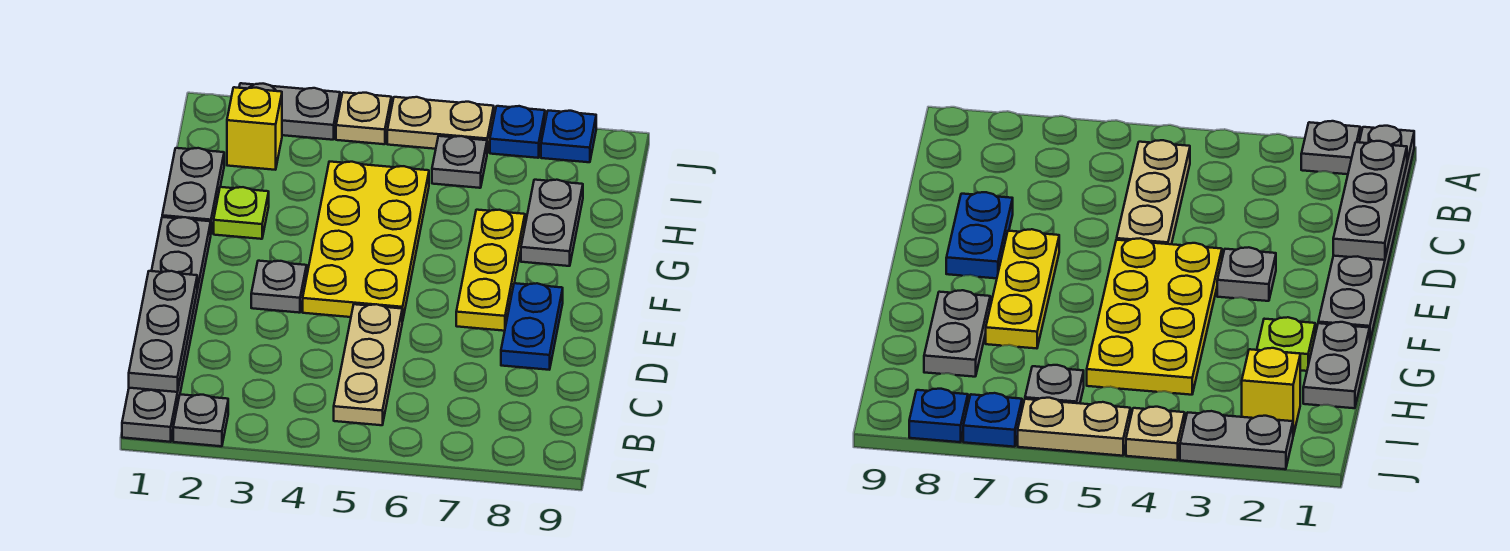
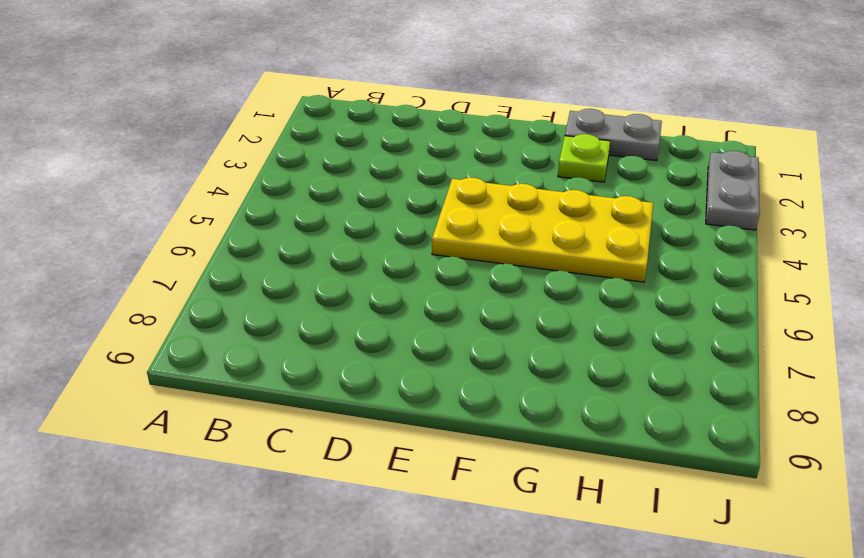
none -> grey 1x6 plate [122,217,211,442]
none -> grey 1x1 plate [173,394,228,446]
none -> tan 1x3 plate [334,304,402,425]

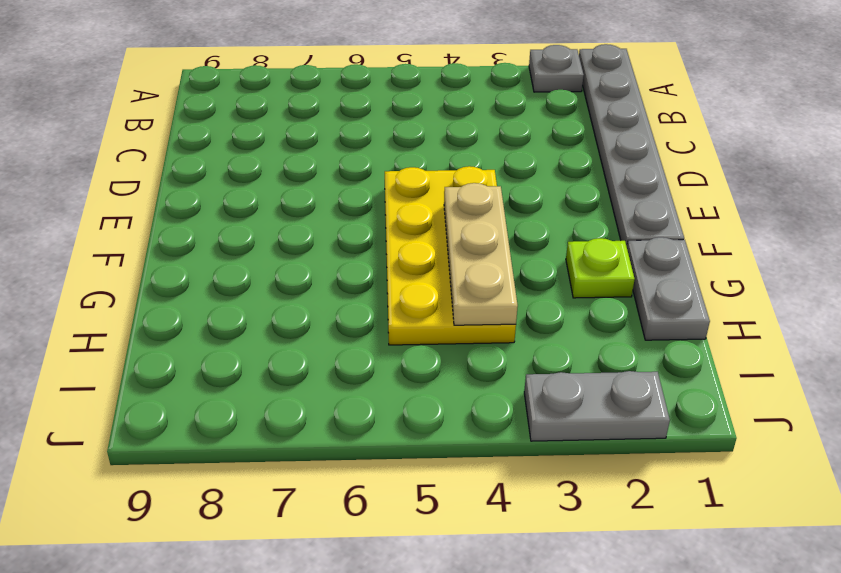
tan 1x3 plate [444,183,518,325] -> tan 1x3 plate moved to [334,304,402,425]
none -> blue 1x2 plate [501,283,563,370]
none -> grey 1x1 plate [251,261,307,313]
none -> yellow 1x3 plate [456,210,525,331]

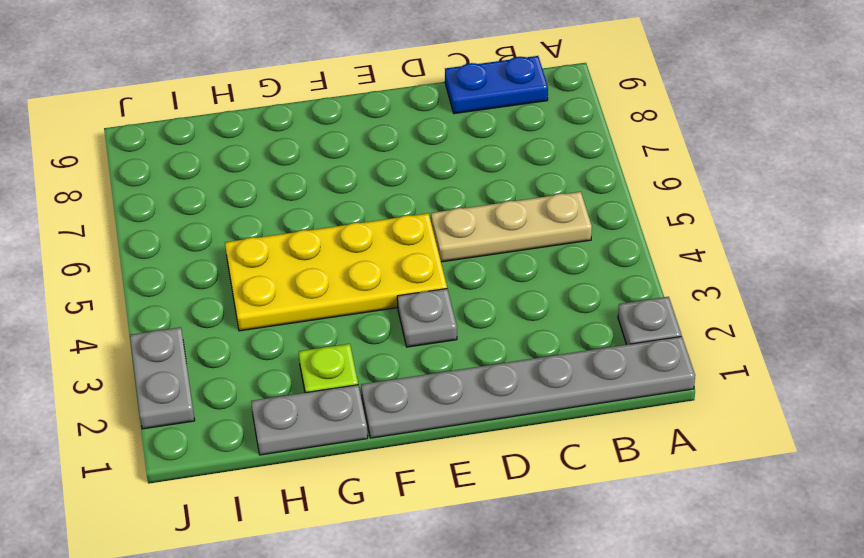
blue 1x2 plate [445,56,548,114] -> blue 1x2 plate moved to [501,283,563,370]
none -> yellow 1x3 plate [456,210,525,331]
none -> grey 1x2 plate [521,180,583,266]
none -> yellow 1x1 brick [227,87,282,170]

